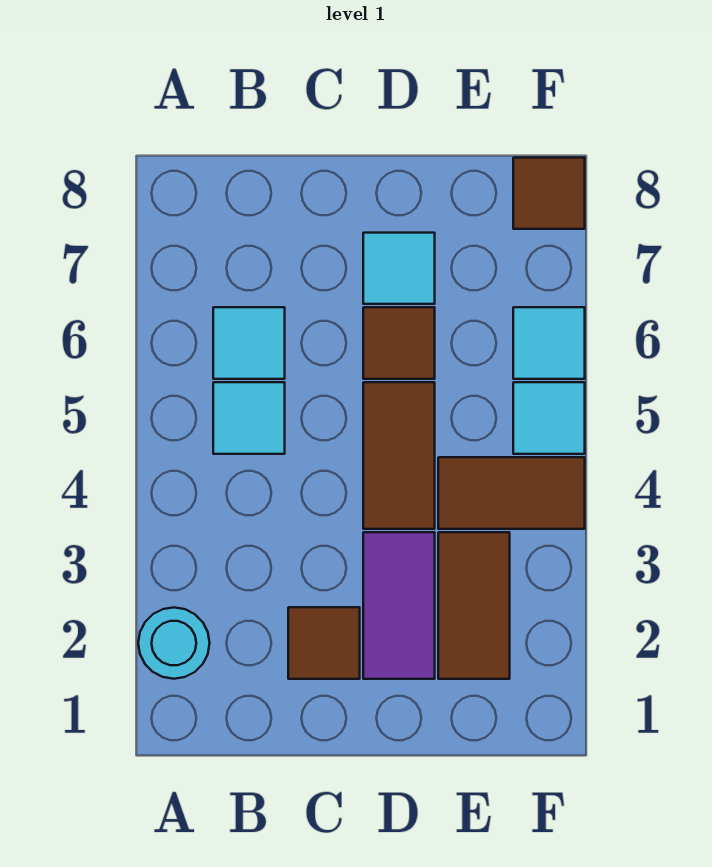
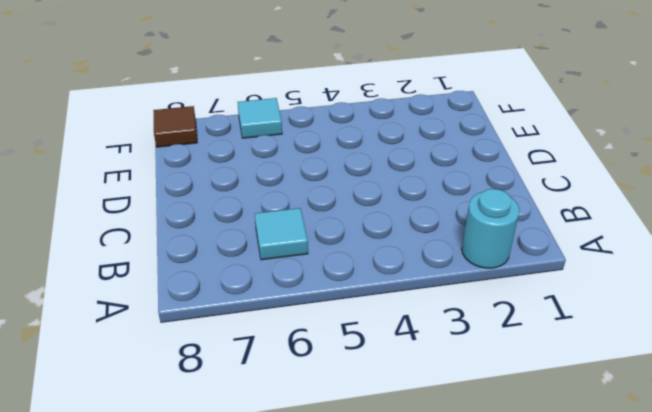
none -> cyan 1x1 tile [213,382,285,454]
none -> brown 1x1 tile [288,607,360,679]
none -> purple 1x2 tile [363,532,435,679]

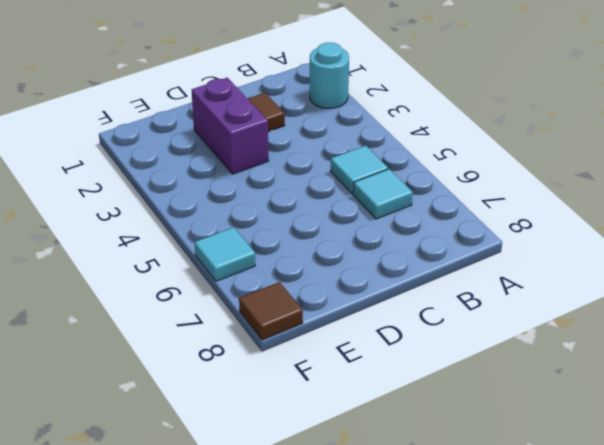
purple 1x2 brick [192,78,269,174] -> purple 1x2 tile [363,532,435,679]
none -> brown 1x2 tile [363,382,435,529]
none -> brown 1x1 tile [363,307,435,379]
none -> cyan 1x1 tile [363,233,435,304]

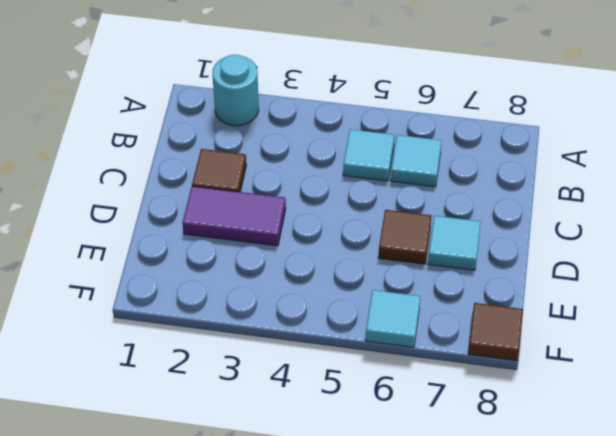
none -> brown 1x2 tile [363,382,435,529]
none -> brown 1x2 tile [438,532,510,679]
none -> brown 1x2 tile [438,457,585,529]

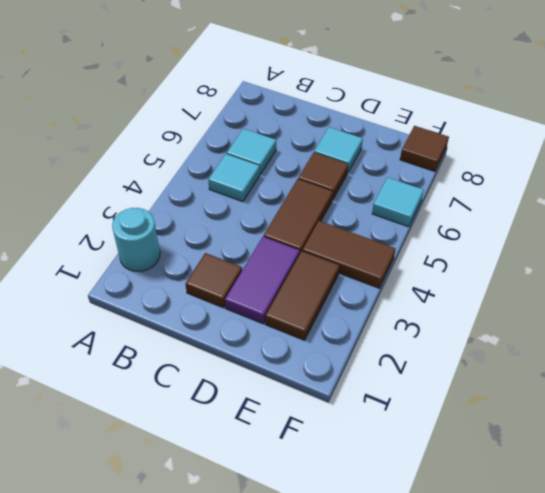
none -> cyan 1x1 tile [513,382,585,454]

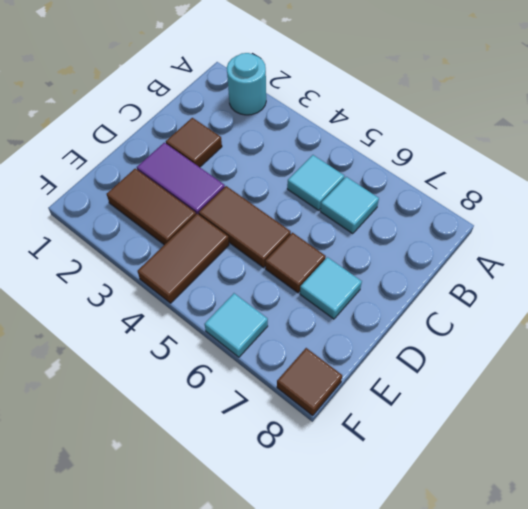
none -> cyan 1x1 tile [513,382,585,454]

